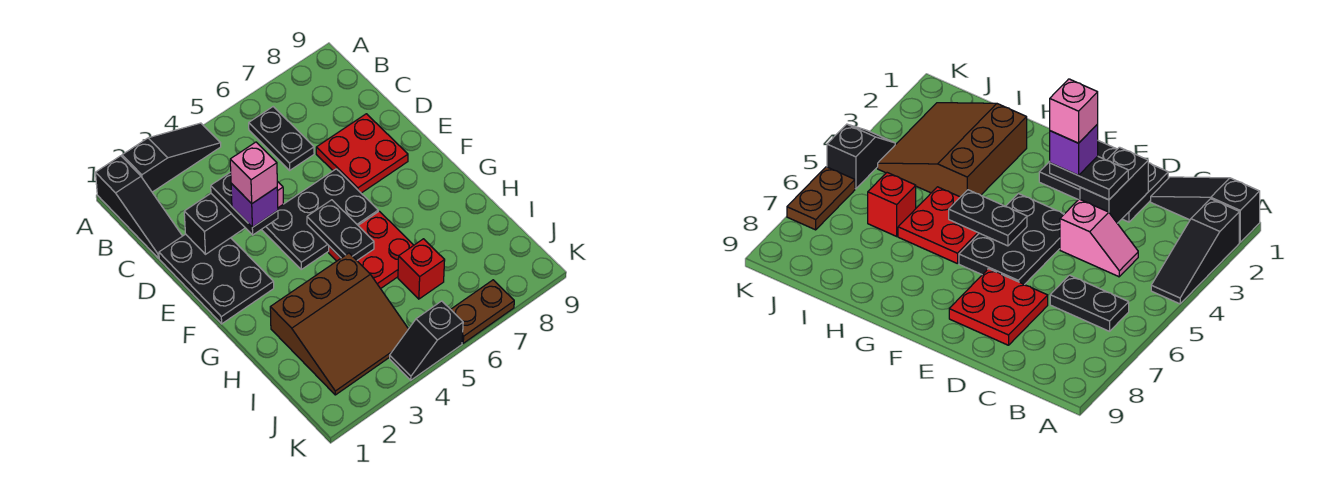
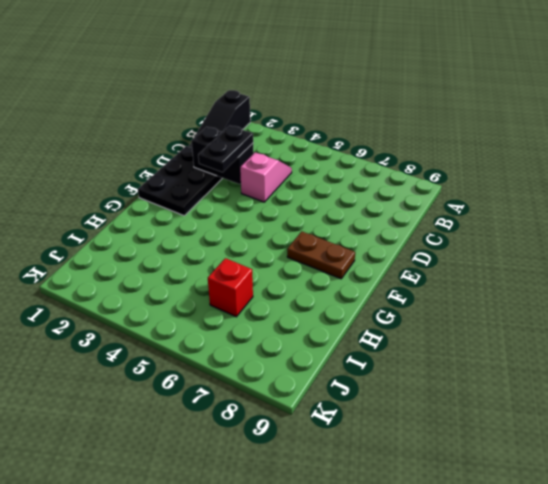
brown 1x2 plate [287,231,355,279] -> brown 1x2 plate moved to [451,280,514,343]
none -> black 1x3 slope [122,123,221,192]
none -> black 1x2 plate [249,107,314,170]
none -> red 2x2 plate [316,114,408,193]

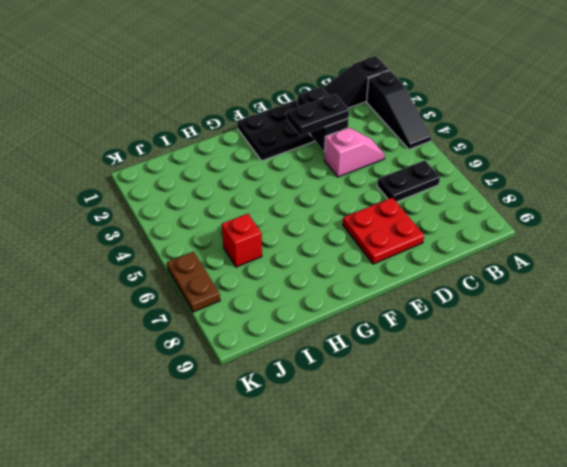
none -> black 2x3 plate [261,169,378,269]
none -> red 2x2 plate [329,211,414,289]
none -> brown 3x3 slope [270,253,408,395]

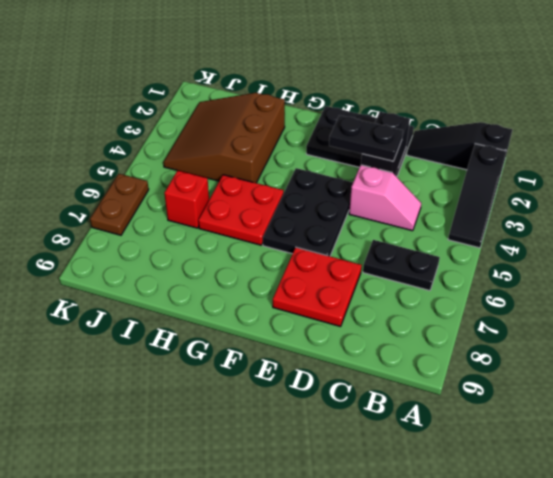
none -> black 1x2 slope [390,301,463,380]
none -> black 1x2 plate [307,200,374,260]
none -> purple 1x1 brick [231,184,278,227]

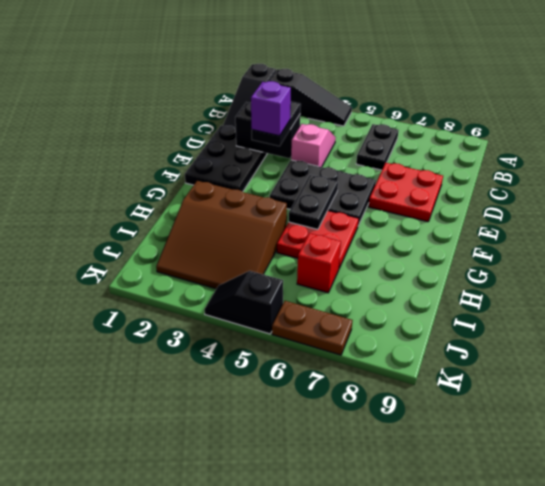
none -> pink 1x1 brick [230,142,277,204]

